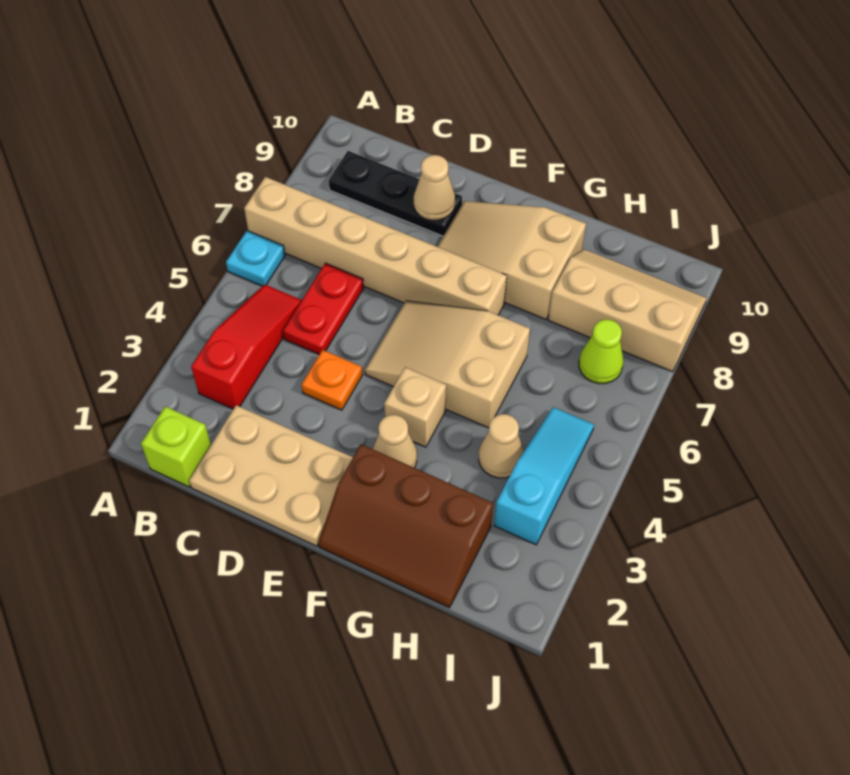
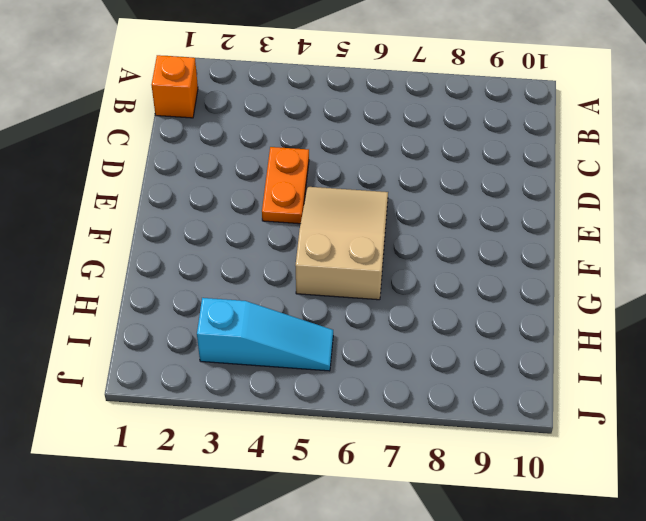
orange 1x1 brick [152,55,198,118] -> lime 1x1 brick [141,406,211,487]
orange 1x2 plate [262,147,309,224] -> orange 1x1 plate [302,350,362,410]
none -> cyan 1x1 plate [226,231,285,286]
none -> tan 1x6 brick [244,177,507,315]
none -> red 1x3 slope [191,284,302,409]

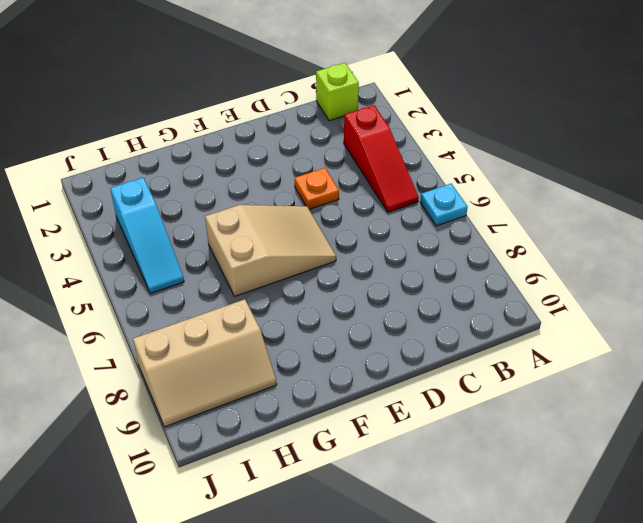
none -> tan 1x6 brick [244,177,507,315]
none -> black 1x3 plate [329,151,462,236]
none -> tan 2x3 plate [189,405,353,546]

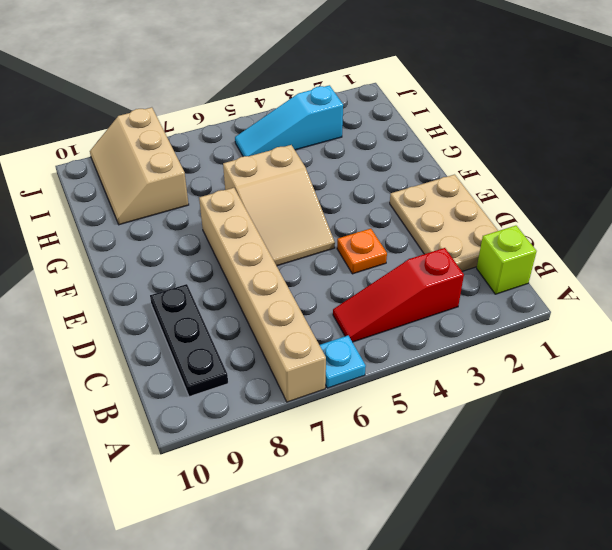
none -> red 1x2 plate [283,263,364,355]
none -> tan 2x3 slope [437,201,586,319]
none -> brown 2x3 slope [318,444,493,608]

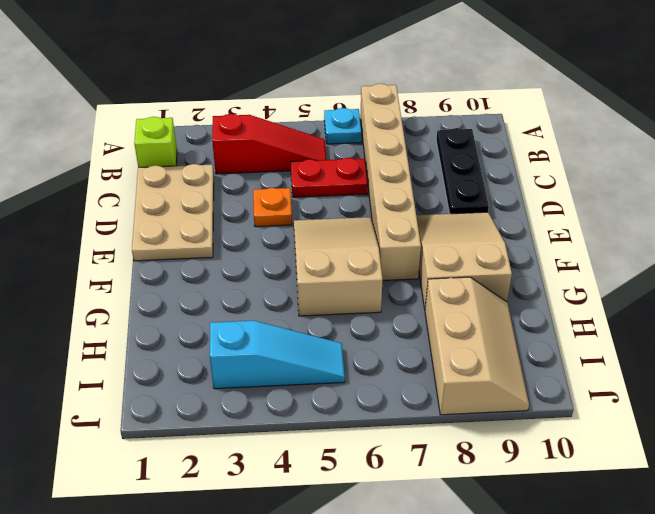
none -> brown 2x3 slope [318,444,493,608]
none -> tan 1x1 cone [373,415,417,468]
none -> tan 1x1 brick [384,367,446,447]

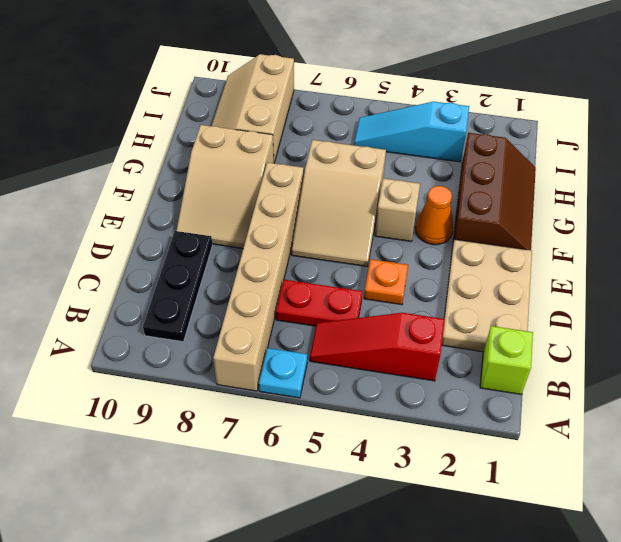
orange 1x1 cone [416,186,453,245] -> tan 1x1 cone [373,415,417,468]
none -> tan 1x1 cone [479,414,524,478]
none -> lime 1x1 cone [579,319,624,384]
none -> tan 1x1 cone [414,155,455,220]

